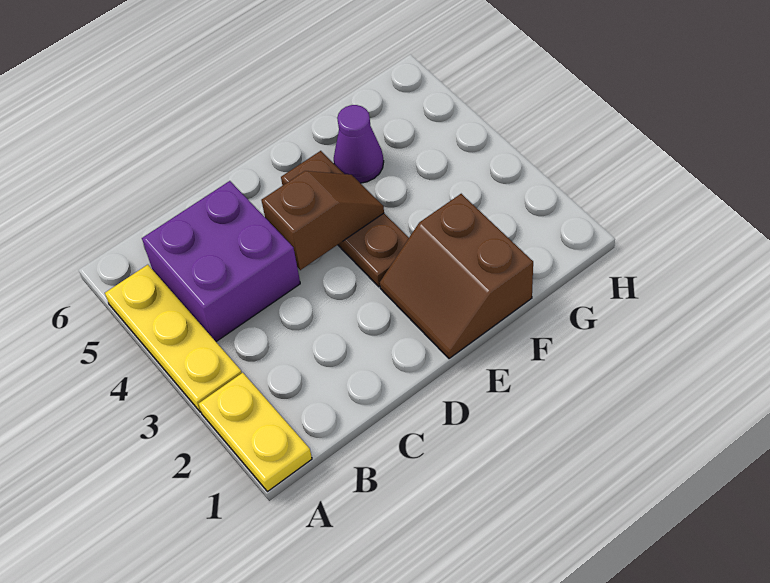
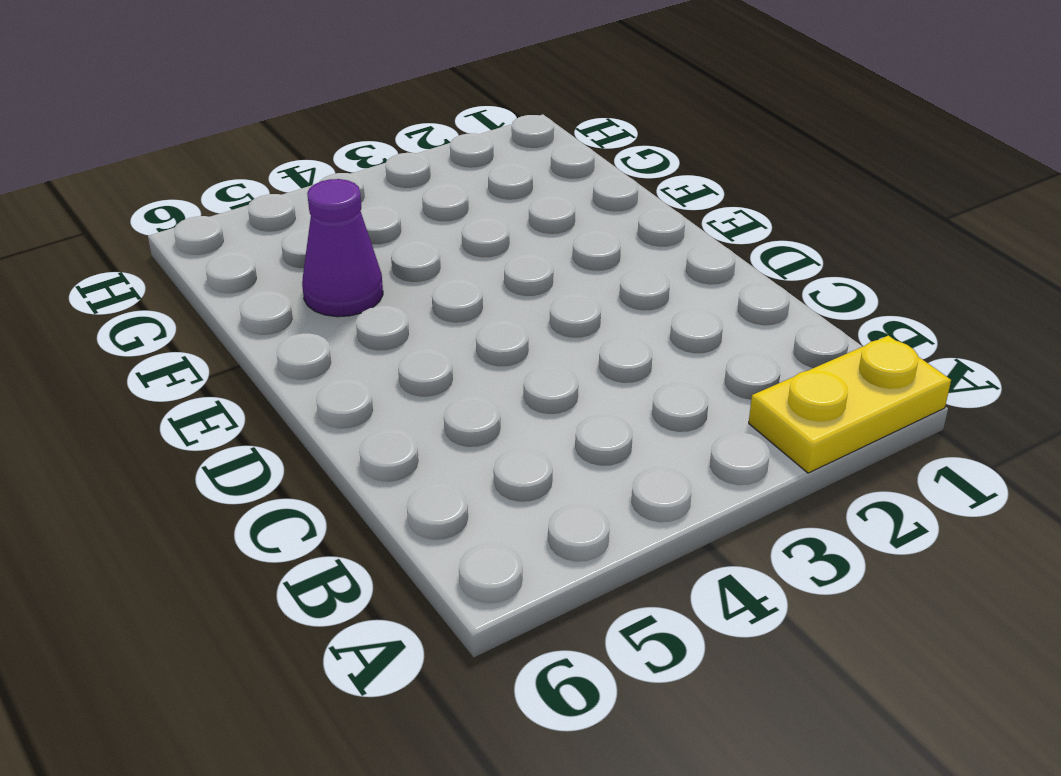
none -> yellow 1x3 plate [105,265,242,412]
none -> purple 2x2 brick [142,181,300,342]

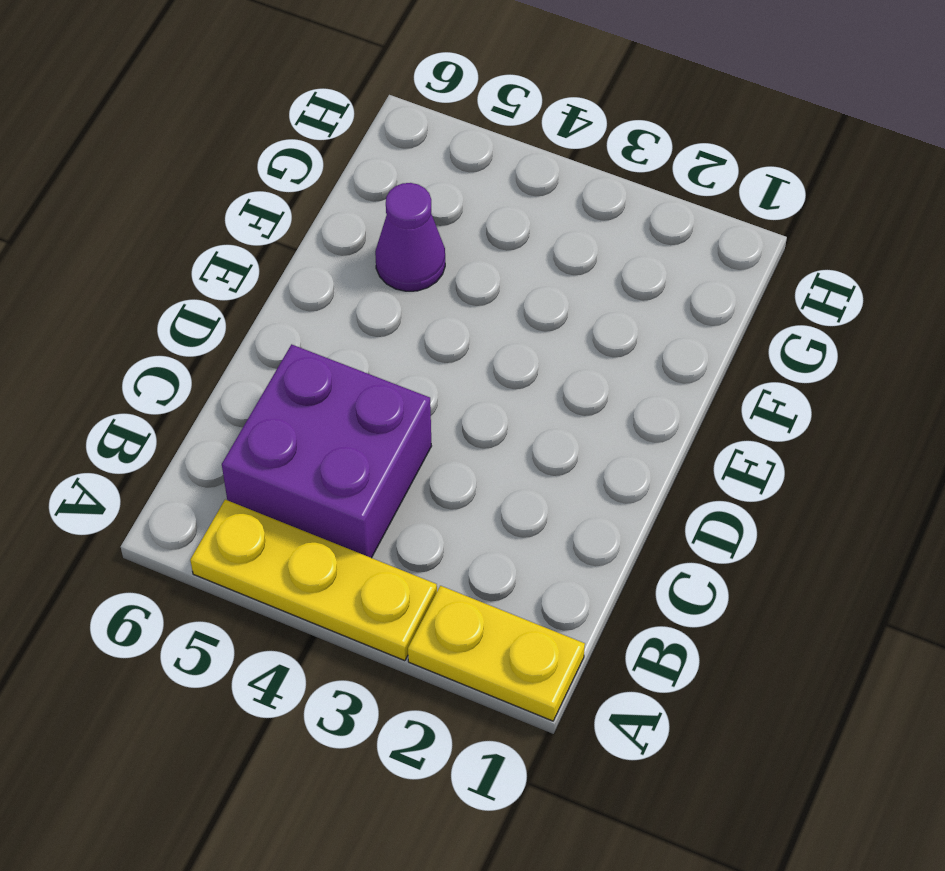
none -> brown 2x2 slope [380,194,533,359]
none -> brown 1x3 plate [281,151,409,287]

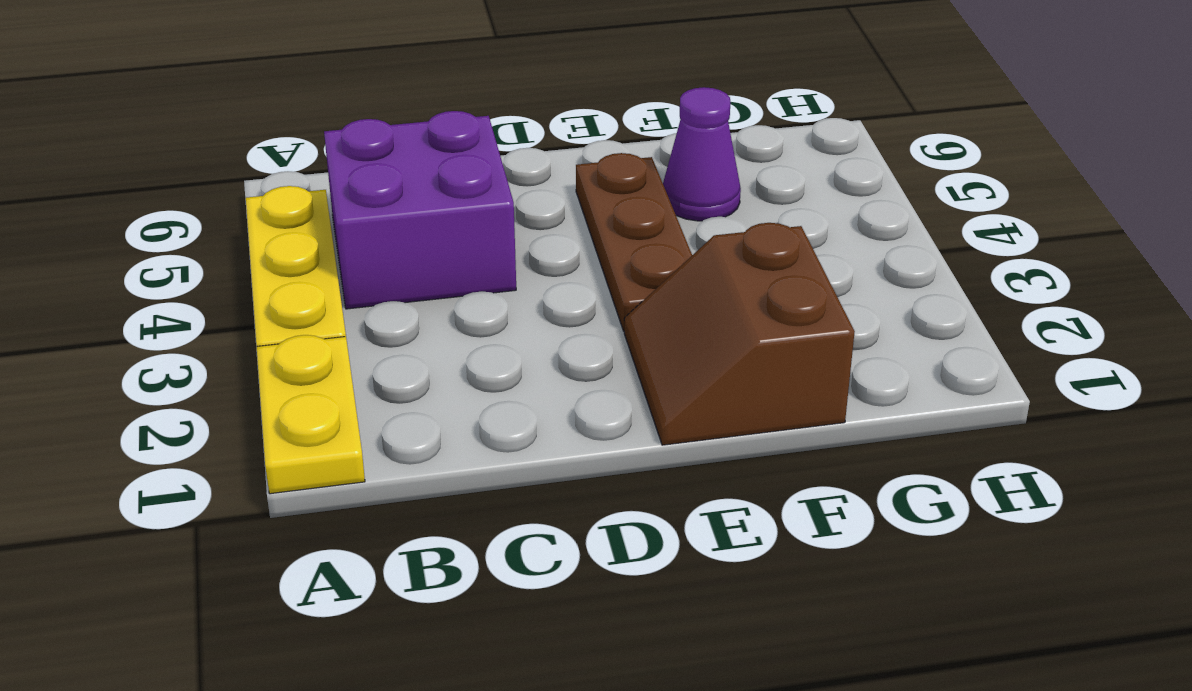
none -> brown 1x2 slope [261,171,384,270]

